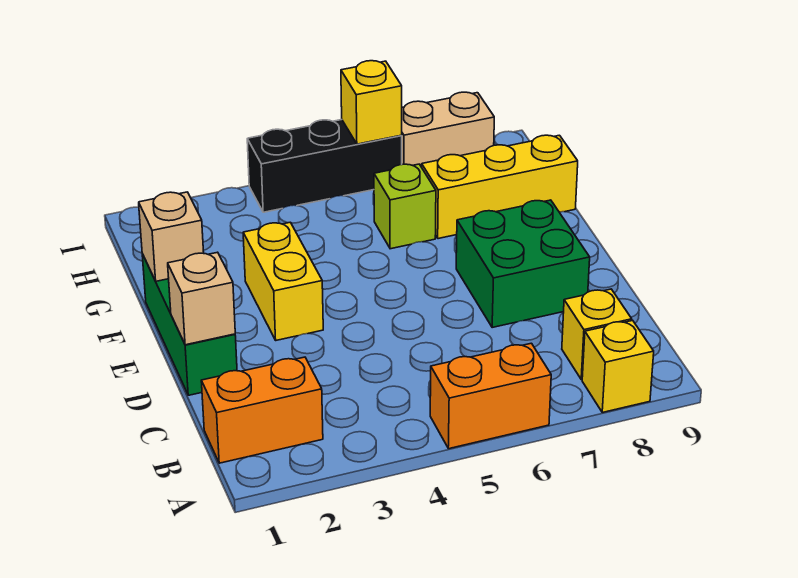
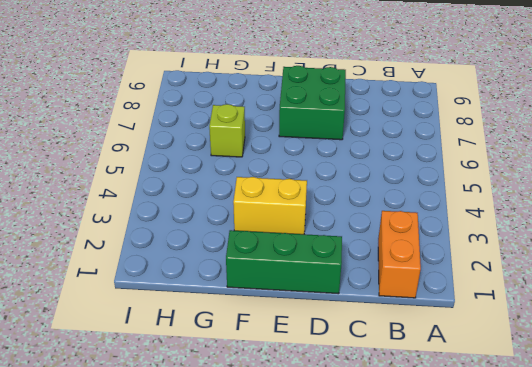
none -> orange 1x2 brick [430,343,551,449]
none -> yellow 1x1 brick [582,320,654,412]
none -> yellow 1x1 brick [562,289,632,380]

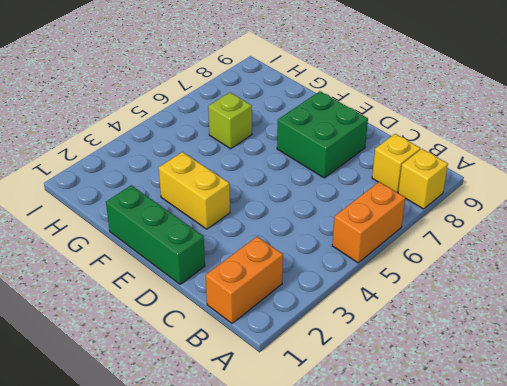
none -> yellow 1x3 brick [422,135,578,239]
none -> black 1x3 brick [247,120,402,212]
none -> tan 1x2 brick [402,92,494,167]

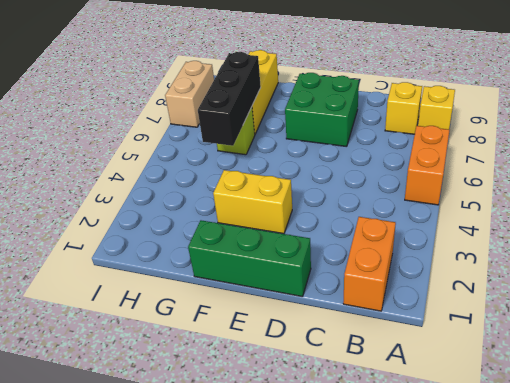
black 1x3 brick [198,52,261,146] -> black 1x3 brick moved to [247,120,402,212]
none -> tan 1x1 brick [168,252,235,345]
none -> tan 1x1 brick [139,192,204,281]
none -> yellow 1x1 brick [341,61,402,144]

